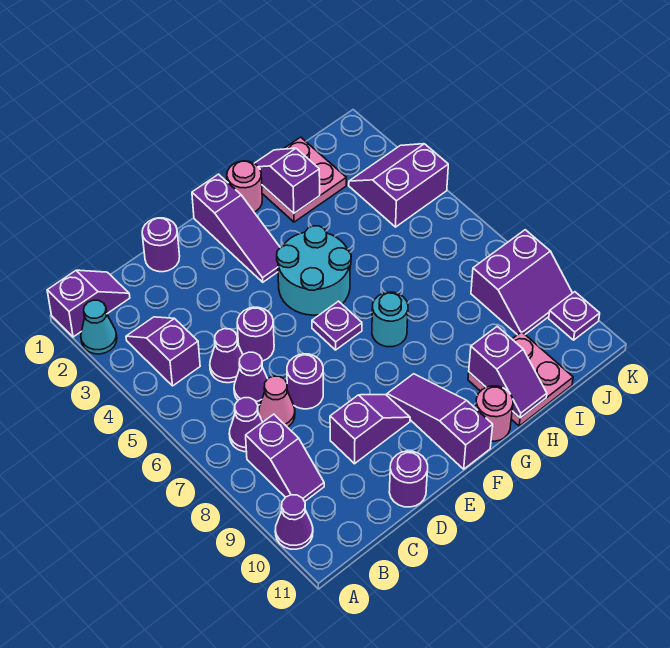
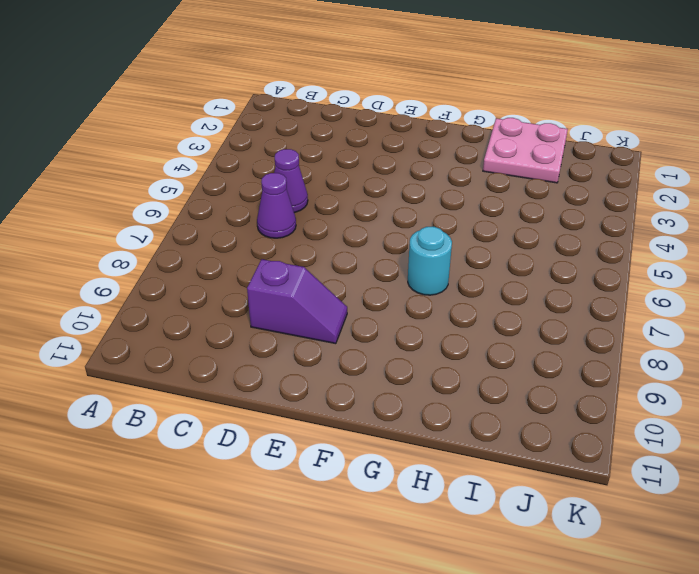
none -> purple 1x2 slope [47,270,130,337]
none -> cyan 1x1 cone [81,300,117,354]
none -> purple 1x1 cone [275,495,313,549]

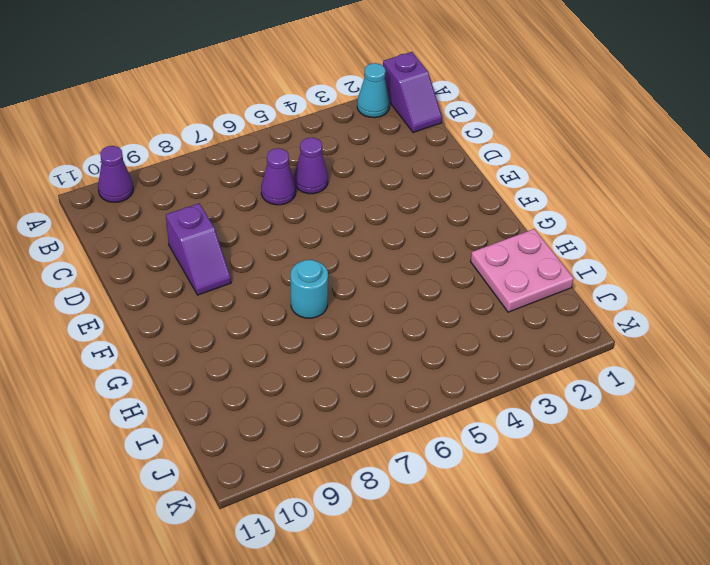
none -> purple 1x2 slope [126,317,200,386]
none -> purple 1x1 cone [229,398,262,452]
none -> purple 1x2 slope [246,414,324,502]

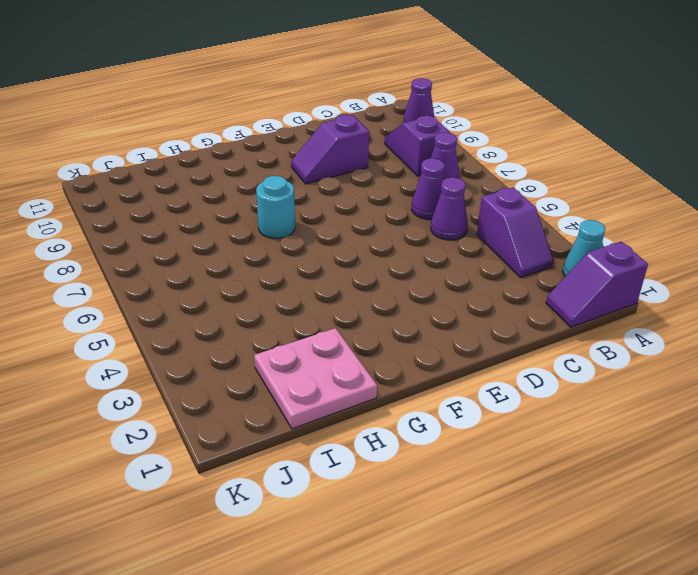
none -> pink 1x1 cone [259,376,295,427]
none -> purple 1x1 round brick [142,218,180,272]
none -> purple 1x1 round brick [237,307,274,361]

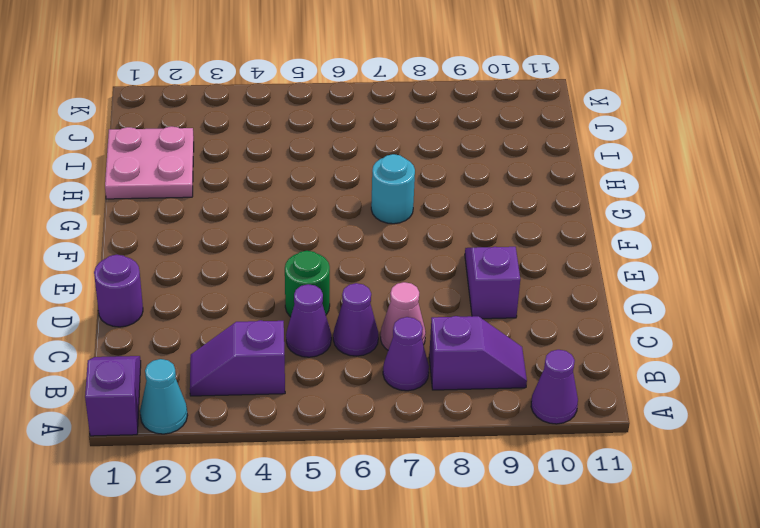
green 1x1 round brick [285,251,330,317] -> purple 1x1 round brick [237,307,274,361]
none -> purple 1x1 round brick [287,354,323,409]
none -> purple 1x1 round brick [389,451,428,507]
none -> purple 1x3 slope [192,174,280,282]

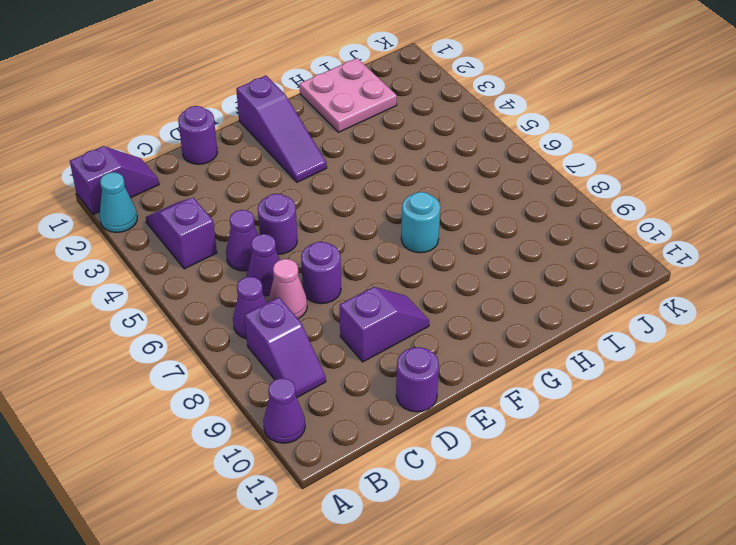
none -> cyan 2x2 round brick [277,226,351,315]
none -> purple 1x1 plate [312,301,362,350]
none -> purple 1x3 slope [387,374,493,469]

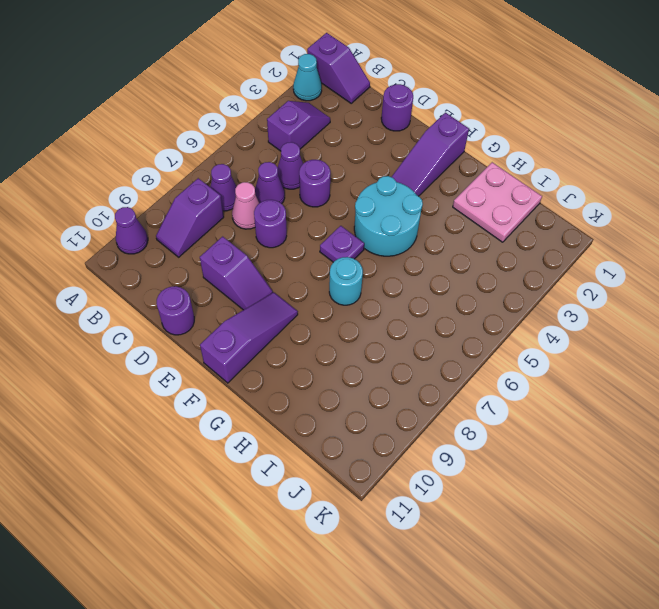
none -> pink 1x1 round brick [227,161,262,212]
none -> pink 1x1 round brick [476,386,513,441]
none -> pink 2x2 plate [468,332,573,426]

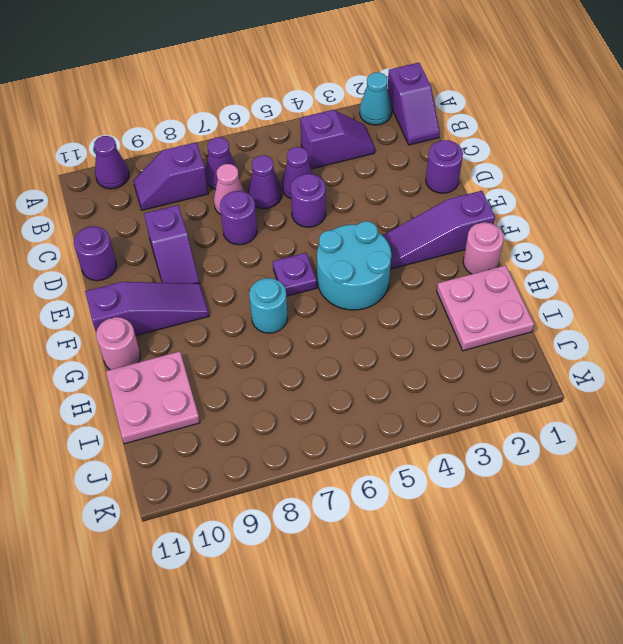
none -> purple 2x2 slope [349,144,448,227]
none -> purple 2x2 slope [471,230,572,335]
none -> purple 1x1 plate [549,292,600,340]

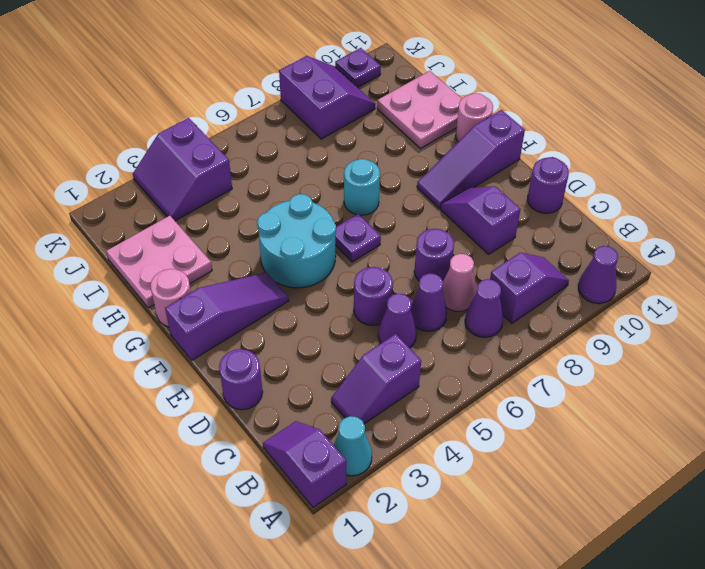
none -> purple 1x2 slope [254,148,320,213]
none -> purple 1x2 slope [469,326,547,418]

